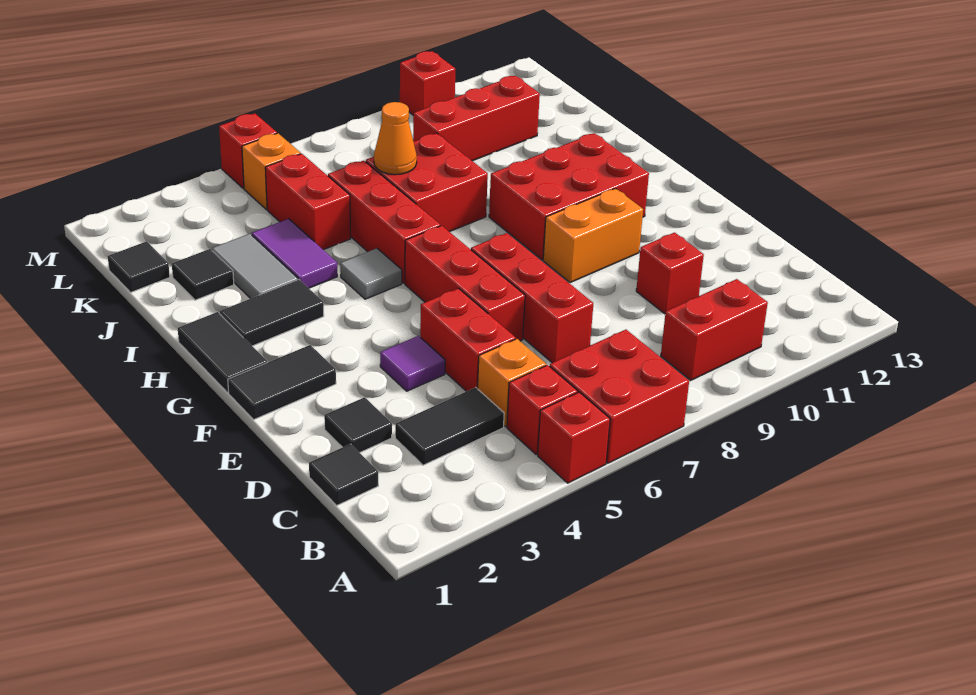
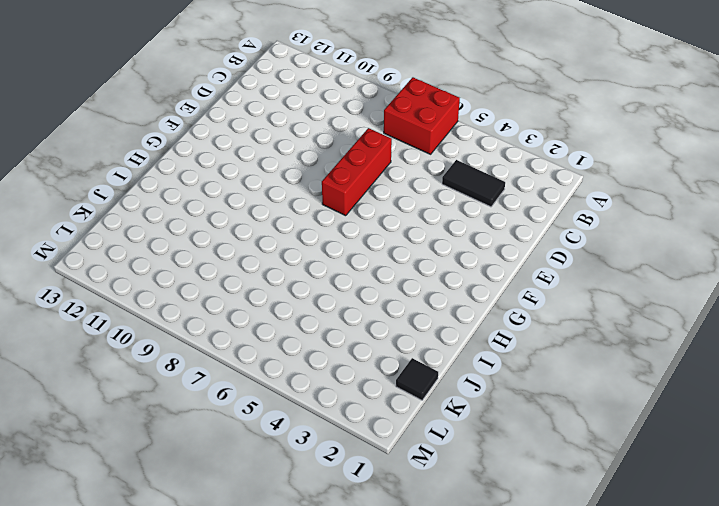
none -> red 1x1 brick [538,392,610,483]
none -> red 1x1 brick [507,365,578,455]
none -> red 1x2 brick [661,279,768,380]
none -> black 1x1 tile [309,444,378,505]

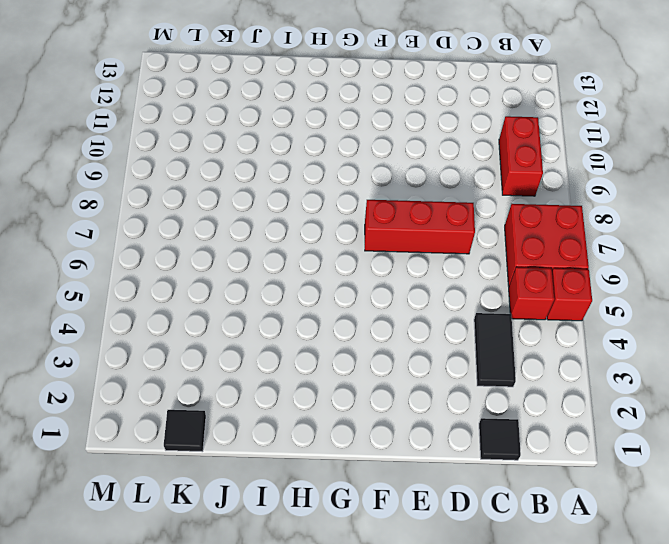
none -> orange 1x1 brick [478,339,546,427]
none -> black 1x1 tile [324,397,392,453]
none -> red 1x2 brick [420,288,516,392]
none -> red 1x1 brick [636,233,704,314]

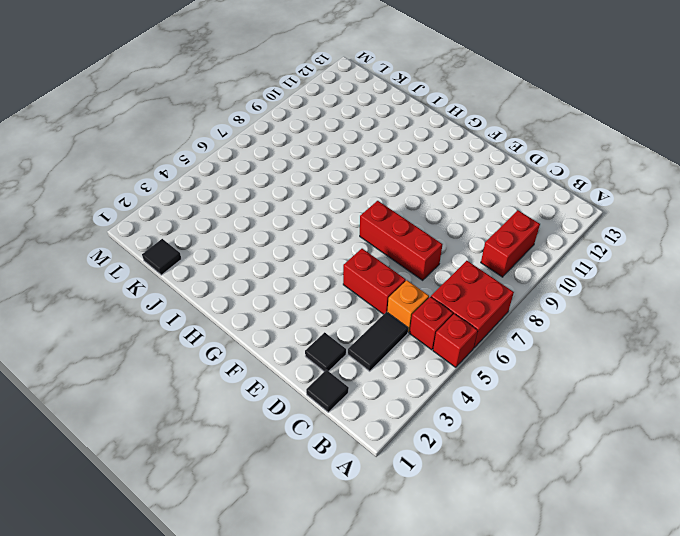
none -> red 1x1 brick [636,233,704,314]
none -> purple 1x1 tile [380,336,445,391]
none -> red 1x3 brick [405,226,525,341]
none -> black 1x2 tile [228,345,336,420]

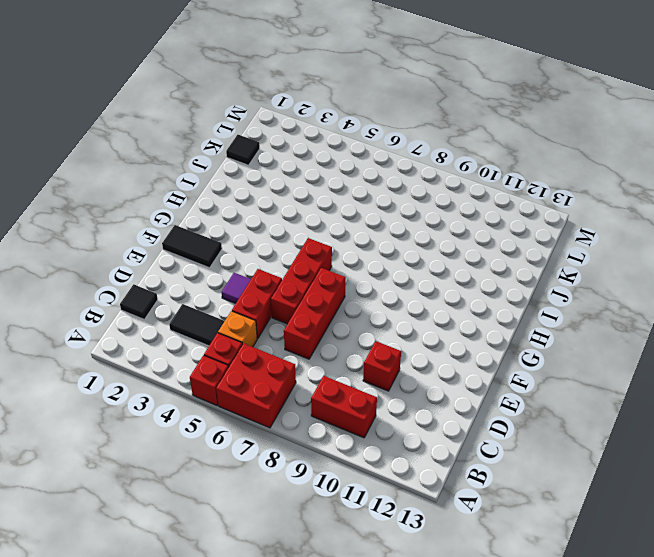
none -> black 1x1 tile [324,397,392,453]
none -> orange 1x2 brick [543,188,643,283]
none -> black 1x2 tile [178,312,267,393]
none -> red 2x3 brick [489,133,649,260]

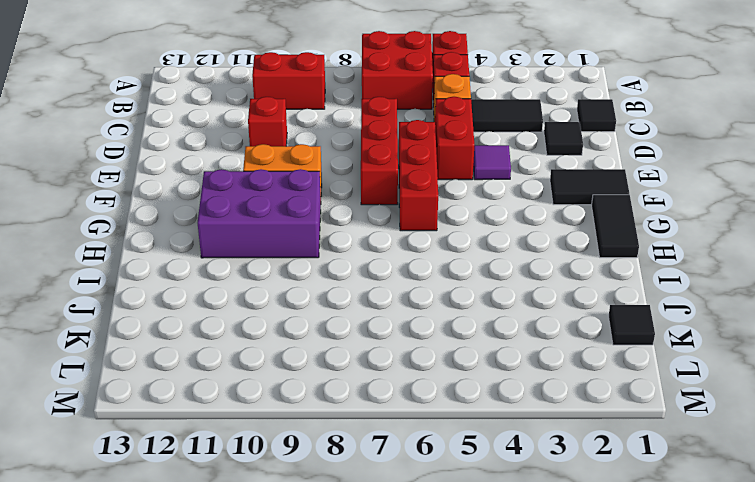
purple 2x3 brick [198,169,321,258] -> red 2x3 brick [489,133,649,260]
none -> black 1x2 tile [220,280,324,346]
none -> grey 1x1 tile [340,248,402,299]
none -> red 1x3 brick [328,161,440,283]
none -> grey 1x2 tile [212,234,298,299]

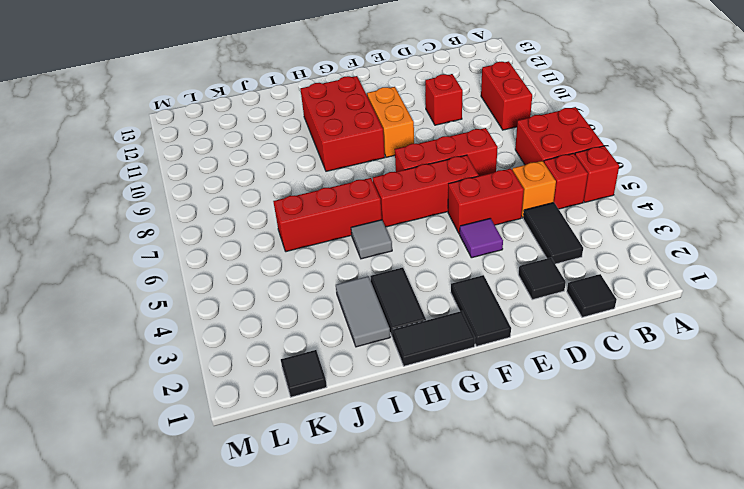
grey 1x2 tile [336,276,390,347] -> grey 1x2 tile turned to [212,234,298,299]
none -> purple 1x2 tile [252,219,337,288]
none -> red 2x2 brick [366,133,488,232]
none -> black 1x1 tile [172,249,234,300]
none -> red 1x2 brick [265,154,351,250]

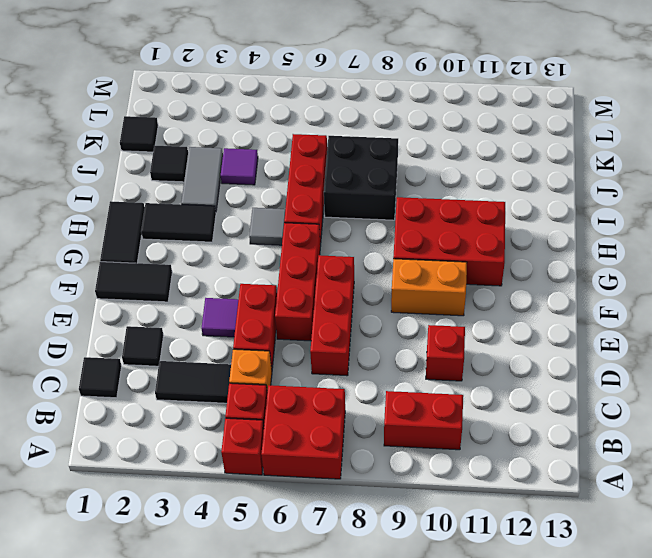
black 2x2 brick [324,136,398,220] -> red 2x2 brick [366,133,488,232]
purple 1x1 tile [221,148,258,185] -> purple 1x2 tile [252,219,337,288]
none -> red 1x2 brick [265,154,351,250]
none -> red 1x3 brick [413,76,540,161]
none -> orange 1x1 brick [242,133,301,209]
none -> red 1x1 brick [219,113,277,188]

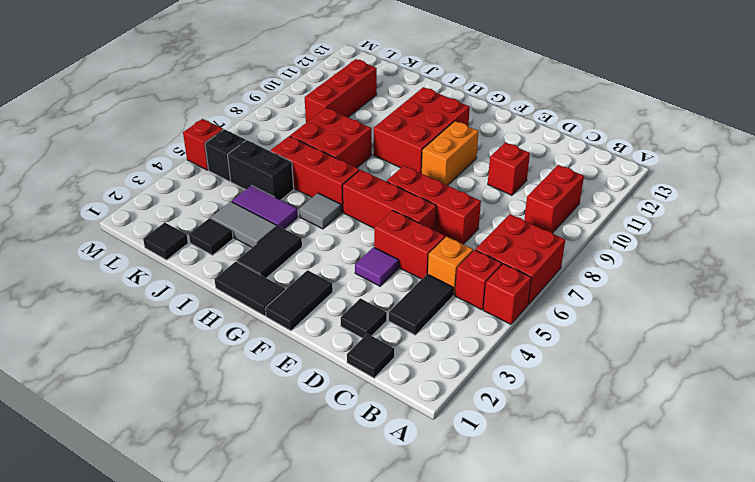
black 1x2 brick [227,140,294,200] -> red 1x2 brick [265,154,351,250]
black 1x1 brick [205,129,246,181] -> orange 1x1 brick [242,133,301,209]
none -> red 1x1 brick [400,51,455,115]
none -> orange 1x1 cone [374,102,417,175]

